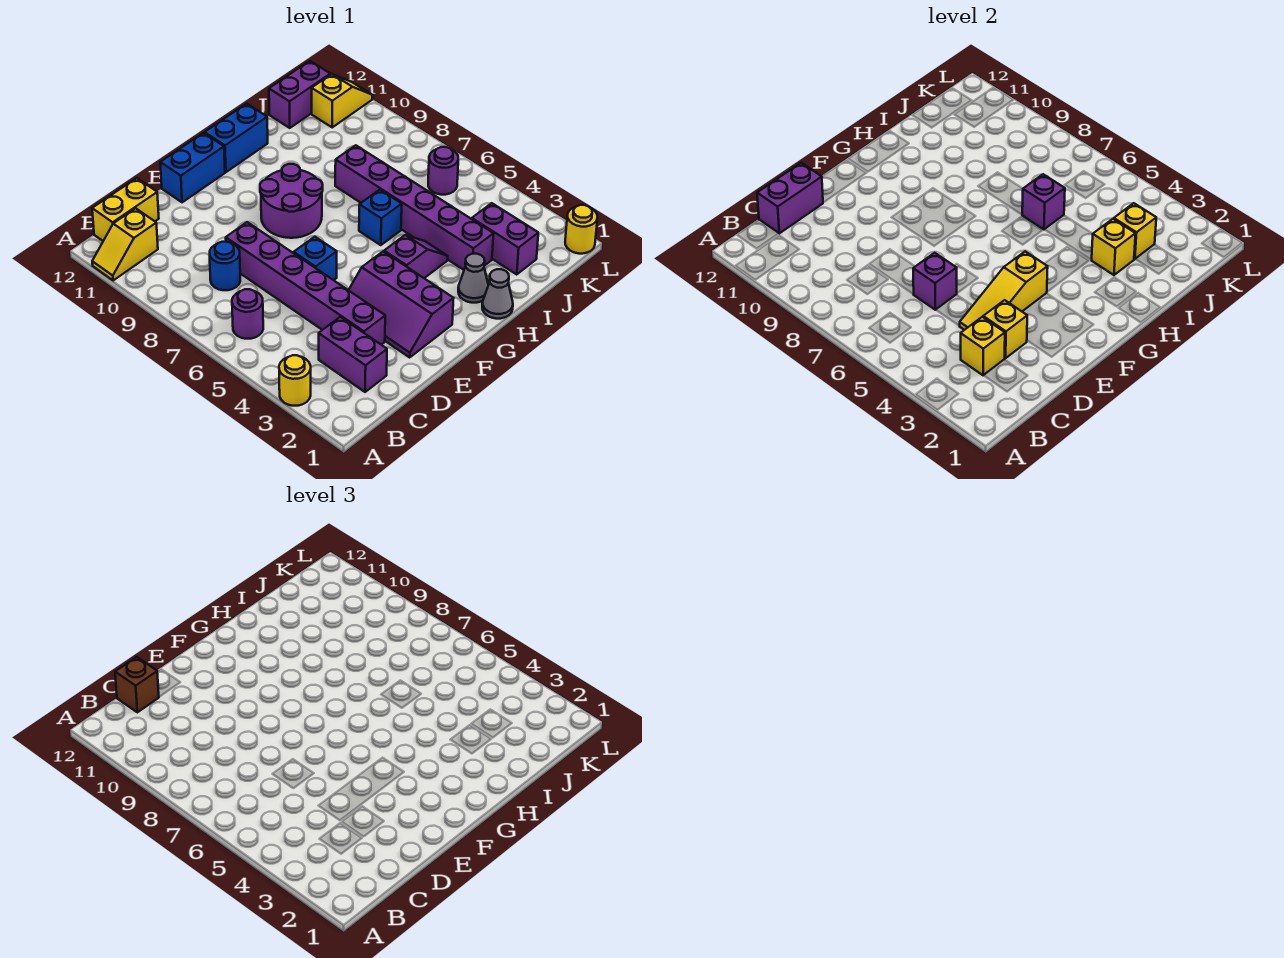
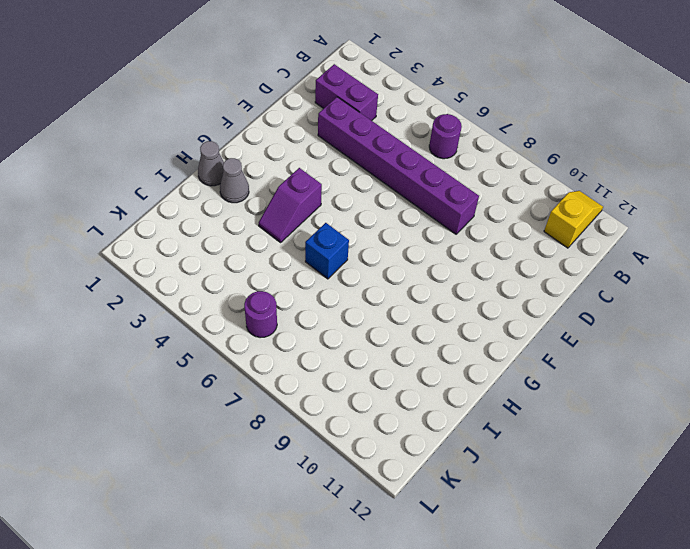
none -> yellow 1x1 round brick [279,355,311,406]
none -> yellow 1x2 brick [92,178,159,241]
none -> blue 1x1 round brick [210,242,240,290]
none -> purple 2x3 slope [349,252,454,357]

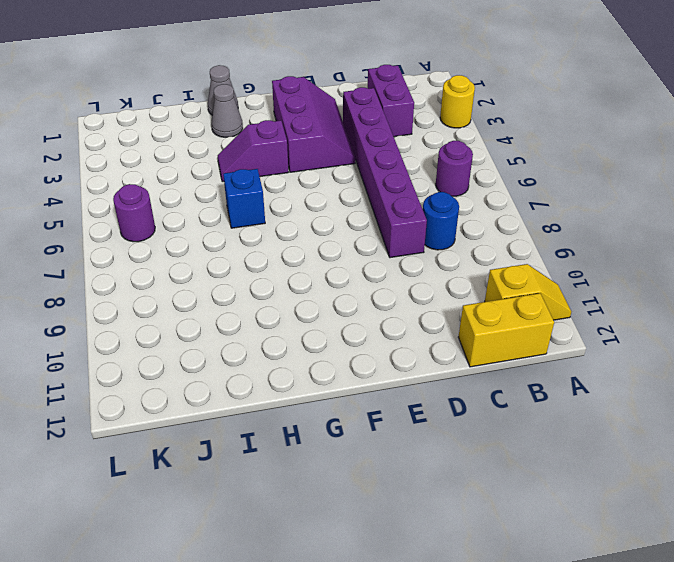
none -> blue 1x1 brick [294,237,337,280]
none -> blue 1x2 brick [160,133,225,202]
none -> purple 2x2 round brick [260,164,323,238]
none -> blue 1x2 brick [205,104,268,172]

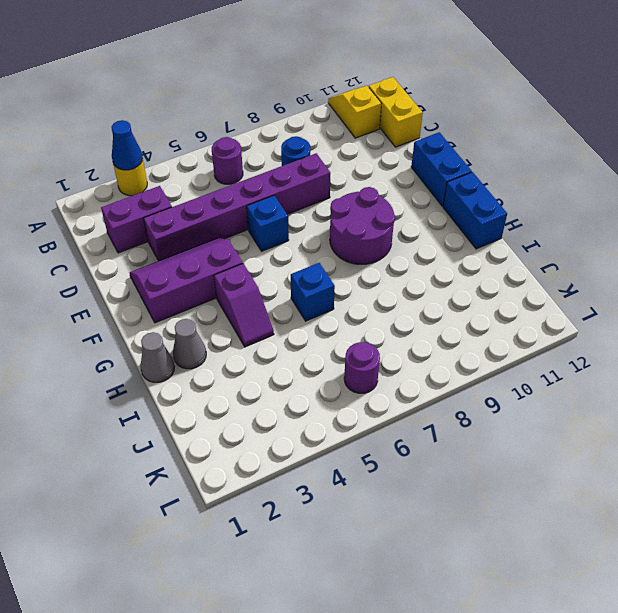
blue 1x1 cone [112,120,143,170] -> none
none -> purple 1x6 brick [335,145,494,270]
none -> purple 1x2 brick [472,203,538,274]
none -> purple 1x2 brick [269,61,330,128]
none -> yellow 1x2 slope [312,74,372,127]

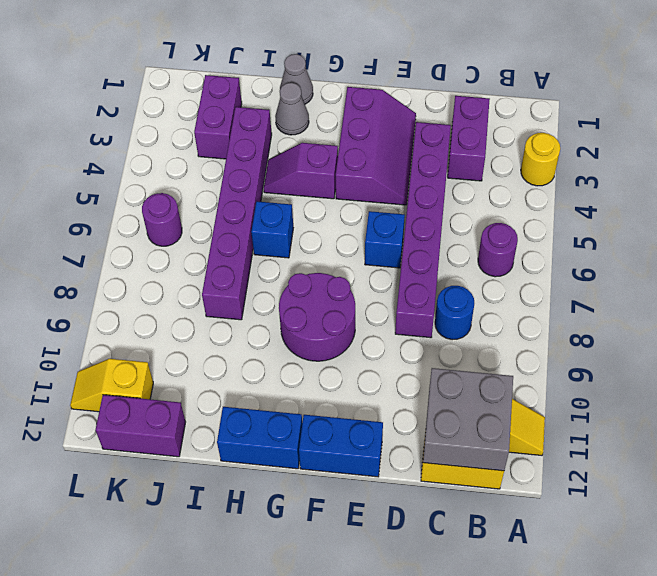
grey 2x2 brick [423,368,513,471] -> purple 1x2 brick [757,163,823,233]
none -> yellow 1x1 round brick [565,205,598,254]
none -> yellow 1x1 brick [961,317,1005,375]
none -> yellow 1x1 brick [983,300,1027,358]
none -> yellow 1x3 slope [960,252,1048,330]

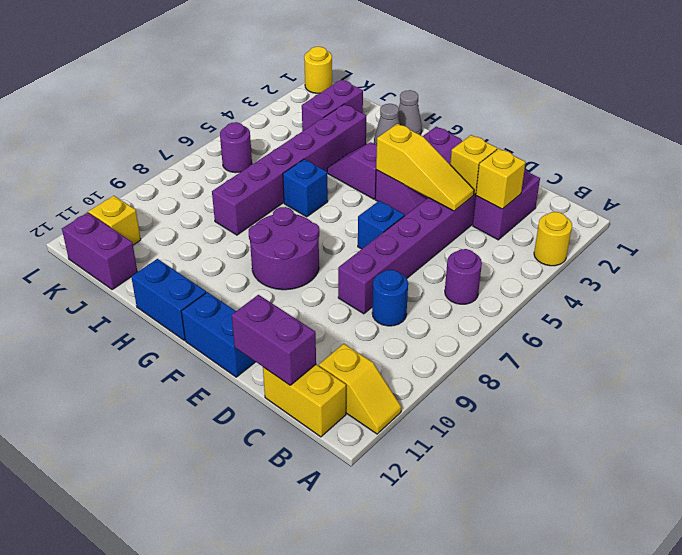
none -> purple 1x1 brick [913,253,957,310]
none -> yellow 1x1 brick [1092,219,1136,275]
none -> purple 1x1 brick [1022,174,1065,229]
none -> yellow 1x1 brick [1114,203,1156,259]

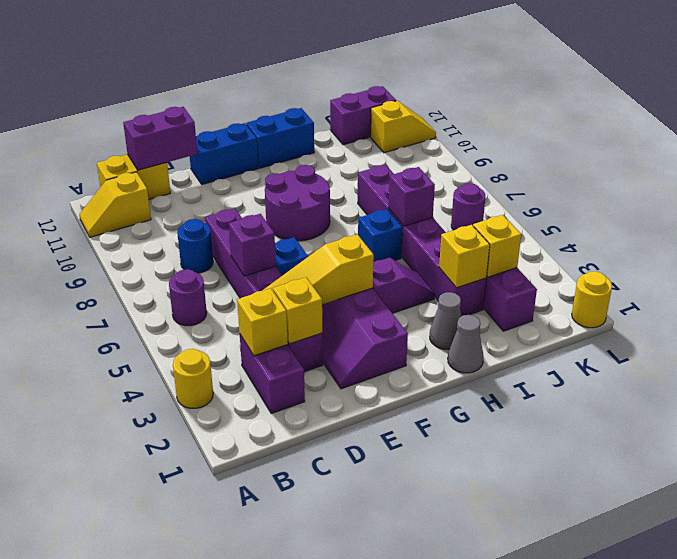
none -> brown 1x1 brick [115,657,159,712]

